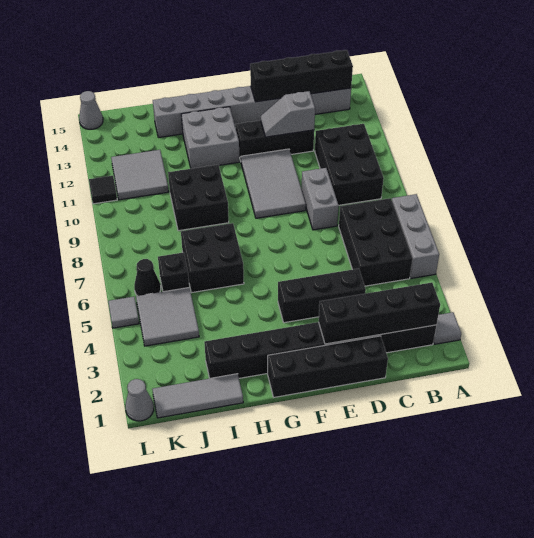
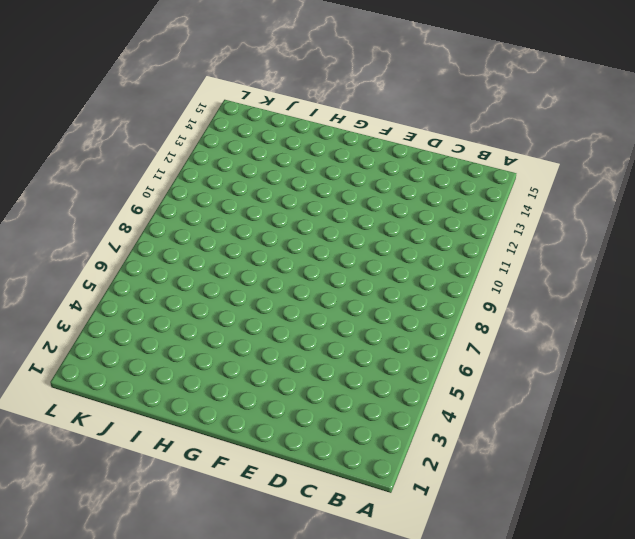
none -> grey 1x1 tile [433,312,461,344]
none -> grey 1x3 brick [392,194,439,278]
none -> black 1x8 brick [204,322,436,378]

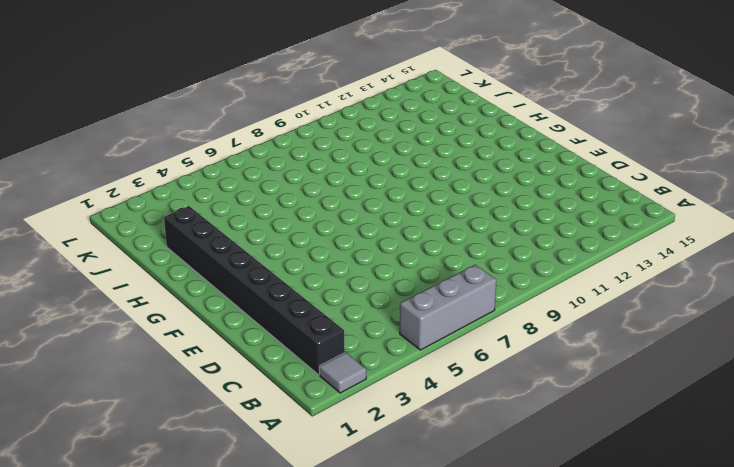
none -> black 2x3 brick [339,198,412,286]
none -> black 2x3 brick [315,124,384,205]
none -> grey 1x8 brick [153,86,351,138]

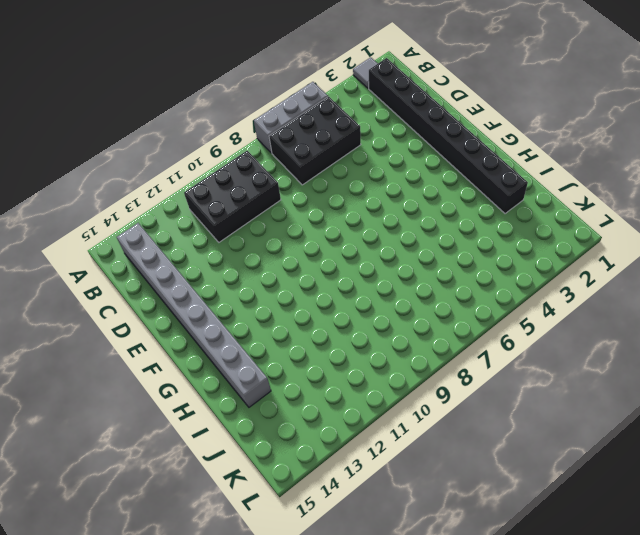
none -> black 1x4 brick [268,336,388,397]
none -> black 1x3 brick [278,269,366,323]
none -> grey 1x2 brick [301,168,339,230]

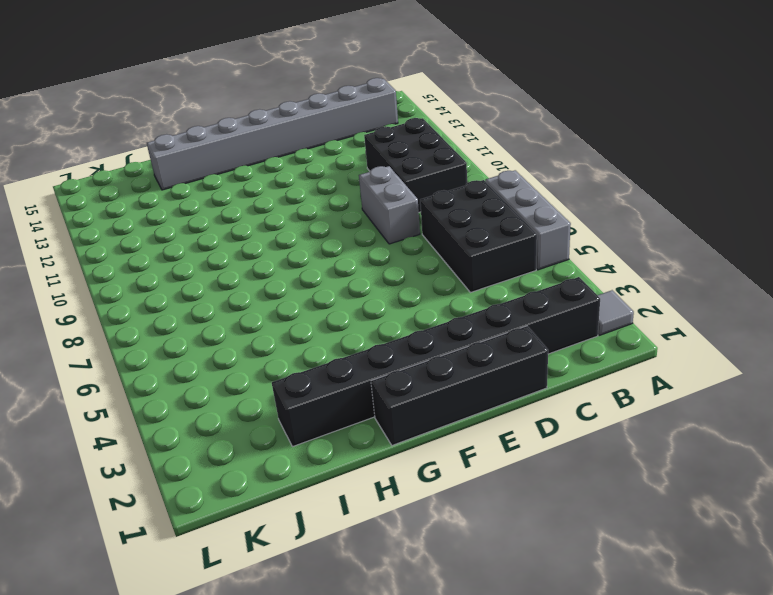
none -> black 1x3 brick [278,269,366,323]
none -> black 1x3 brick [236,120,314,161]
none -> grey 2x3 tile [241,149,306,218]

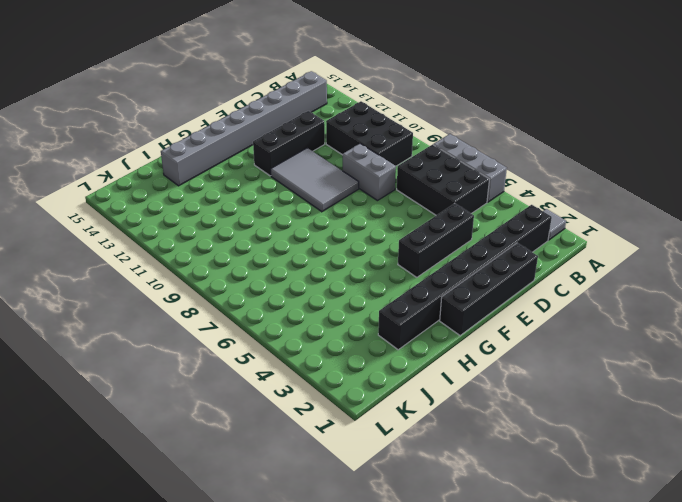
none -> grey 2x2 brick [181,107,240,169]
none -> black 2x2 brick [181,223,244,293]
none -> black 2x2 brick [168,165,229,231]

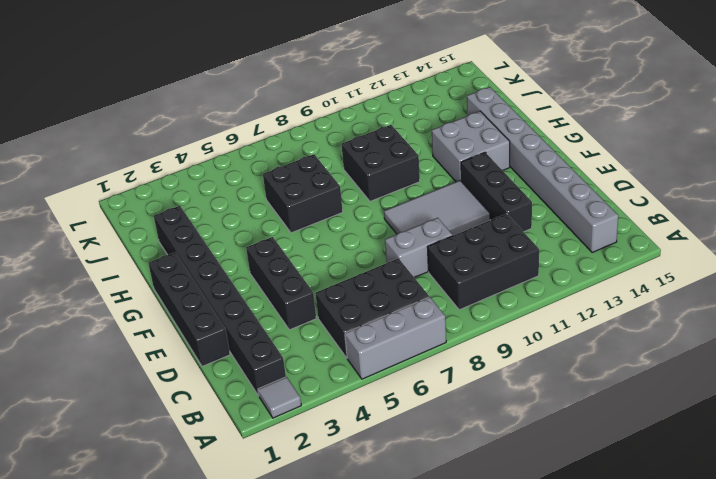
none -> grey 1x3 tile [152,374,243,418]
none -> grey 2x2 tile [136,287,199,346]
none -> black 1x1 brick [158,252,189,292]

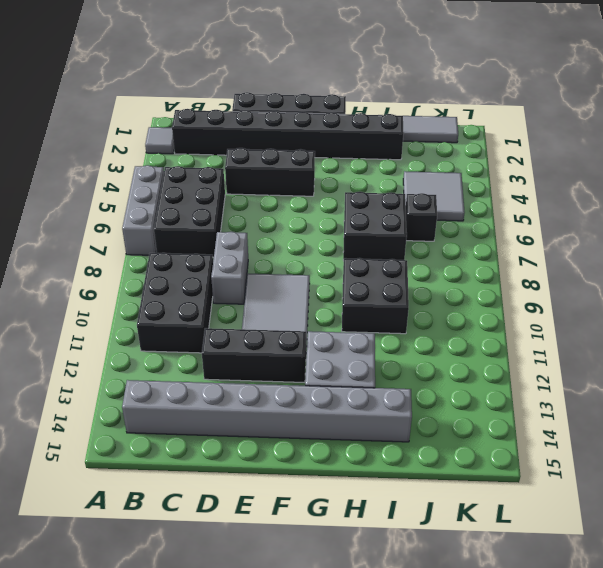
none -> grey 2x2 tile [111,150,168,200]
none -> black 1x1 cone [134,259,161,296]
none -> grey 1x1 cone [125,379,154,421]

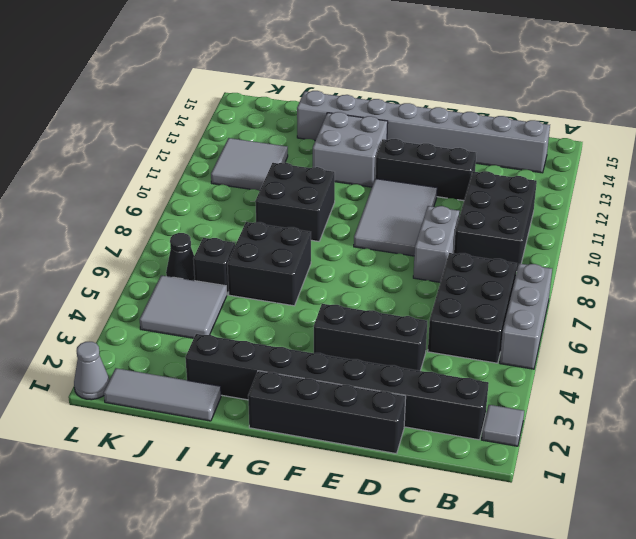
none -> grey 1x1 tile [108,297,139,328]
none -> black 1x1 tile [89,176,117,204]
none -> grey 1x1 cone [79,91,103,129]

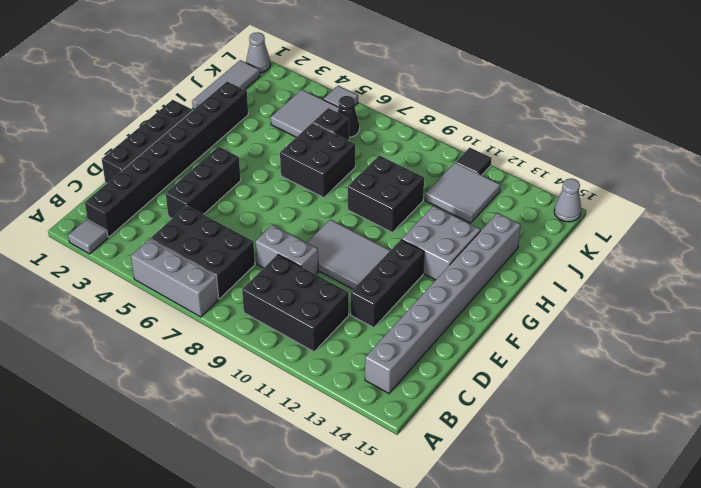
none -> black 1x4 brick [319,283,440,344]
none -> black 1x4 brick [250,50,353,102]
none -> grey 1x2 slope [261,91,315,137]

